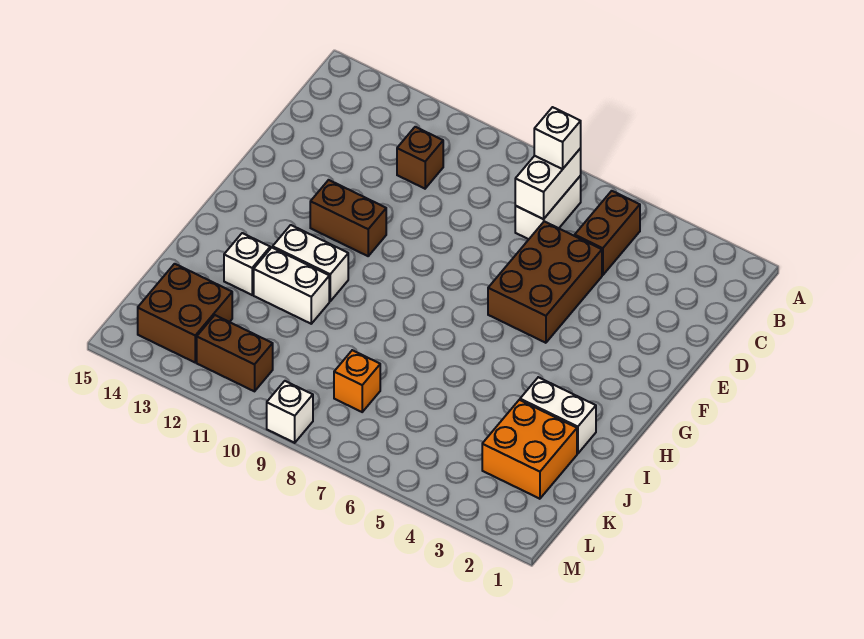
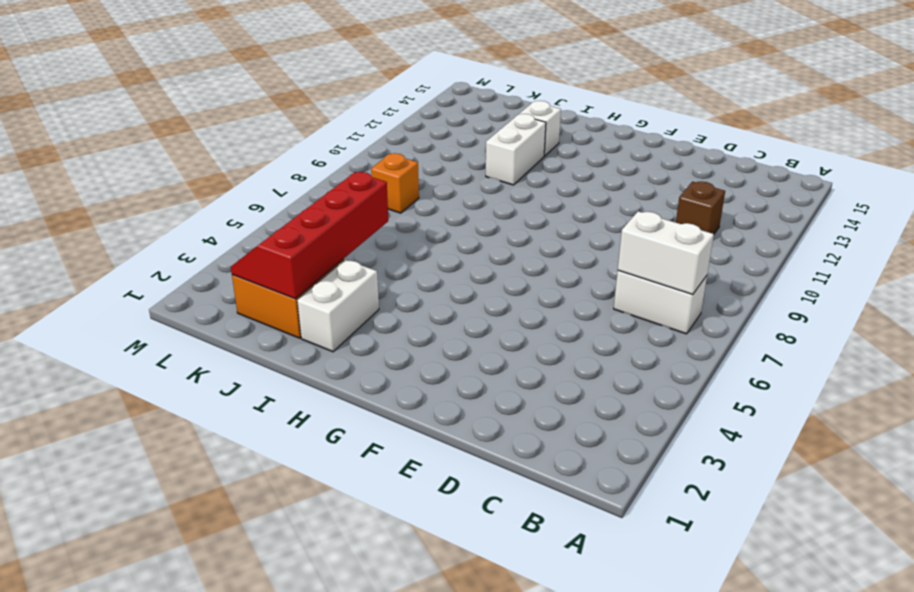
red 2x4 slope [231,172,388,299] -> none
none -> brown 1x2 brick [575,191,640,275]
none -> brown 2x3 brick [488,221,602,343]
none -> brown 1x2 brick [310,180,386,256]

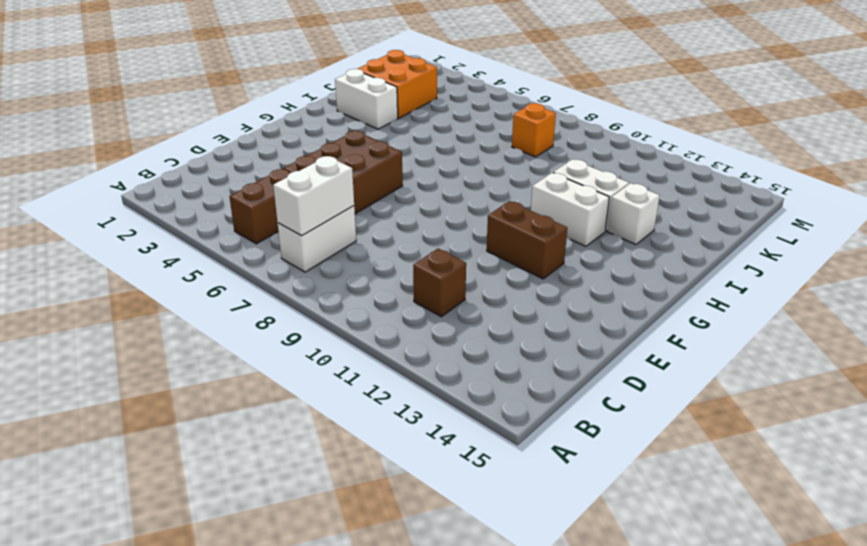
none -> brown 2x2 brick [138,264,232,362]
none -> brown 1x2 brick [197,315,273,391]
none -> white 1x1 brick [267,381,313,443]

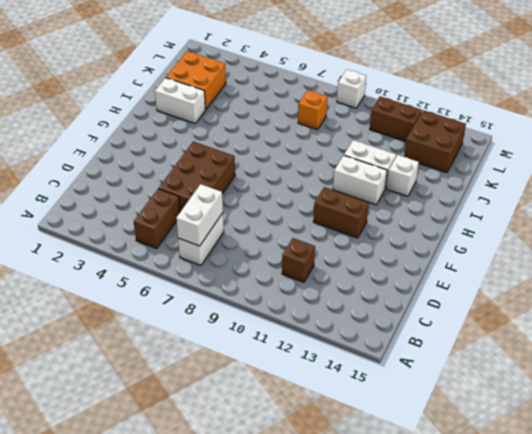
none -> white 1x1 brick [534,107,581,169]

